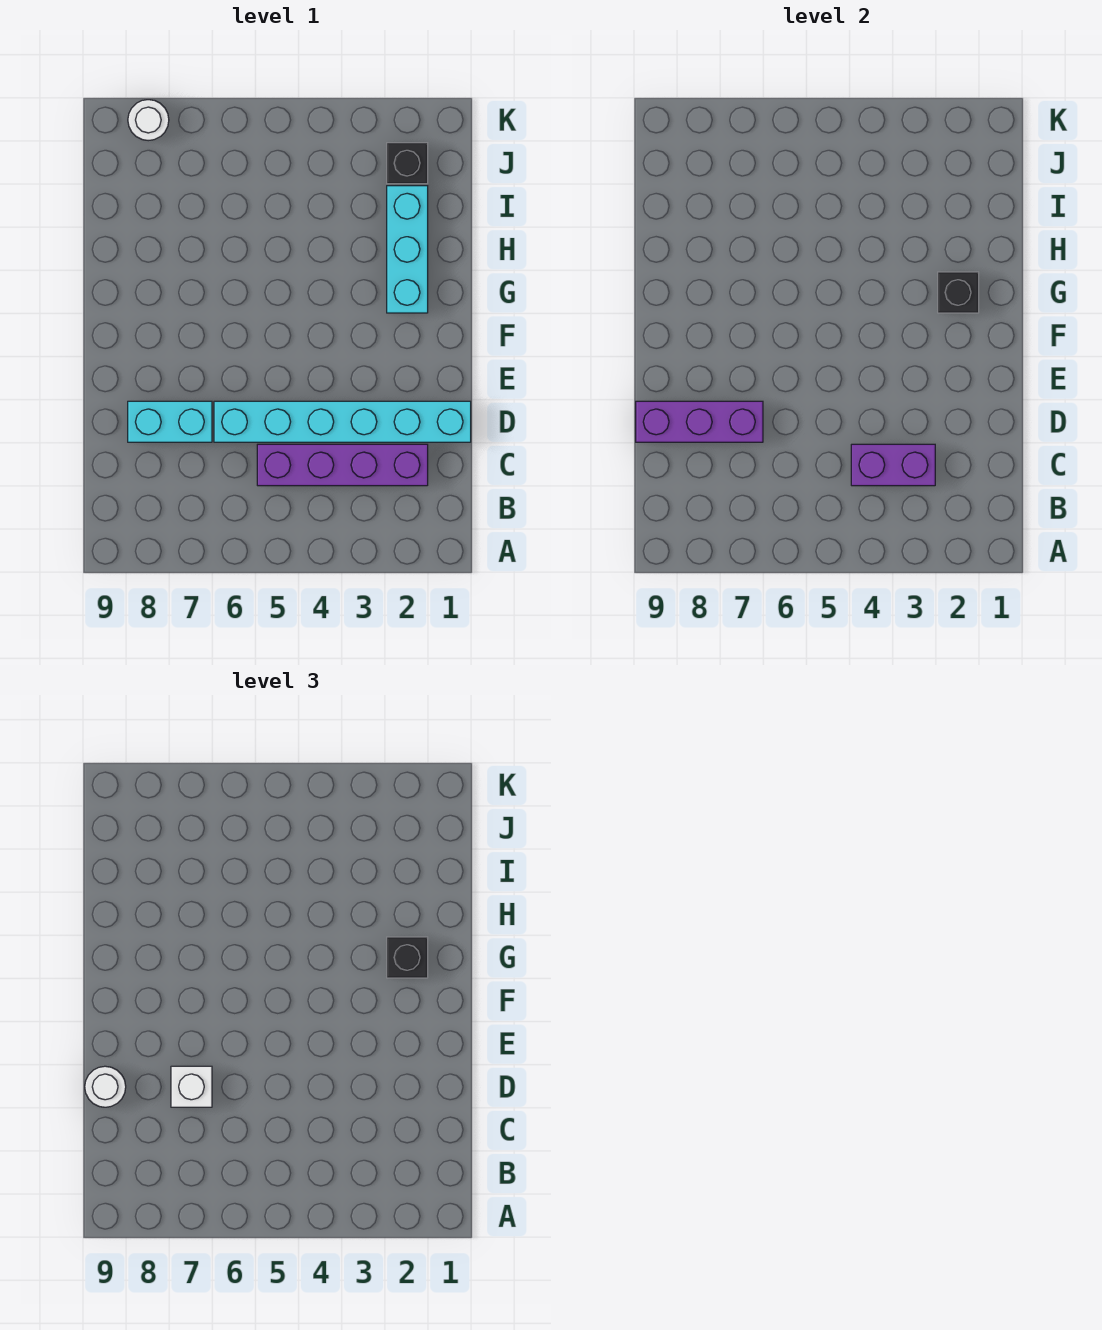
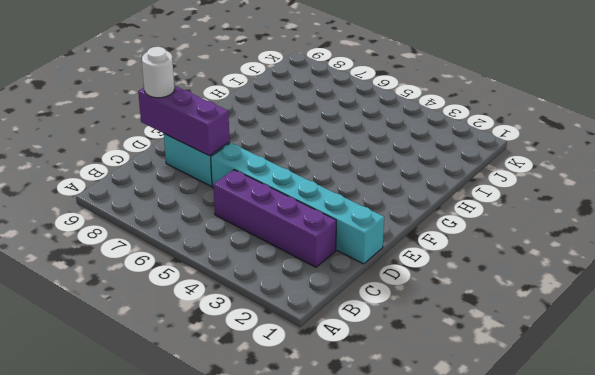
none -> cyan 1x3 brick [387,186,428,313]
none -> black 1x1 brick [387,143,428,184]
none -> white 1x1 round brick [128,100,169,141]

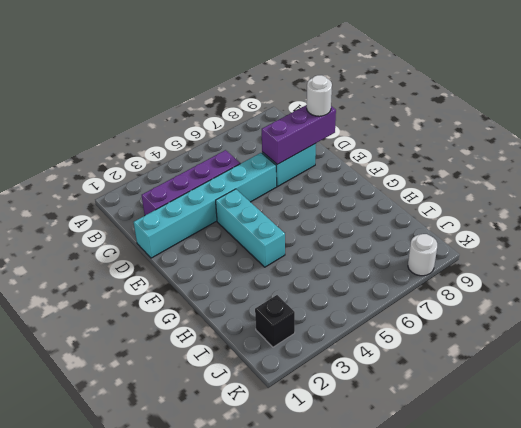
cyan 1x3 brick [216,189,285,267] -> cyan 1x3 brick moved to [387,186,428,313]
none -> purple 1x2 brick [851,444,935,486]
none -> black 1x1 brick [938,272,979,313]
none -> white 1x1 brick [171,1066,212,1107]

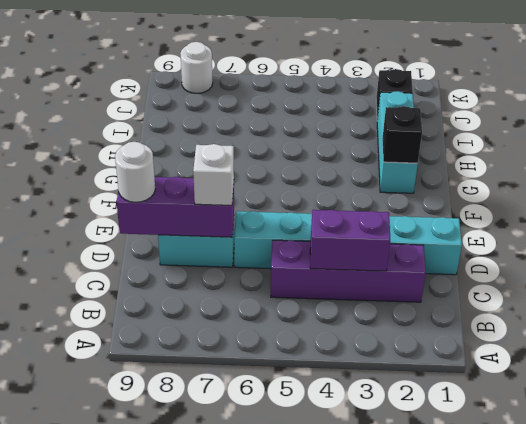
none -> black 1x1 brick [387,937,428,978]

